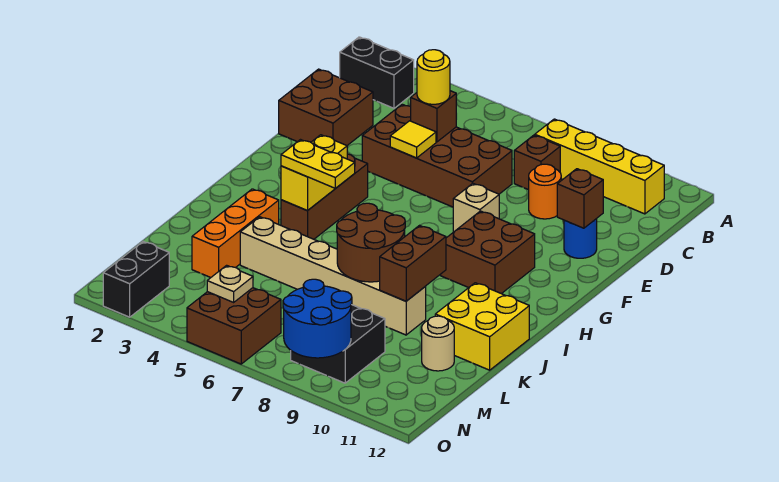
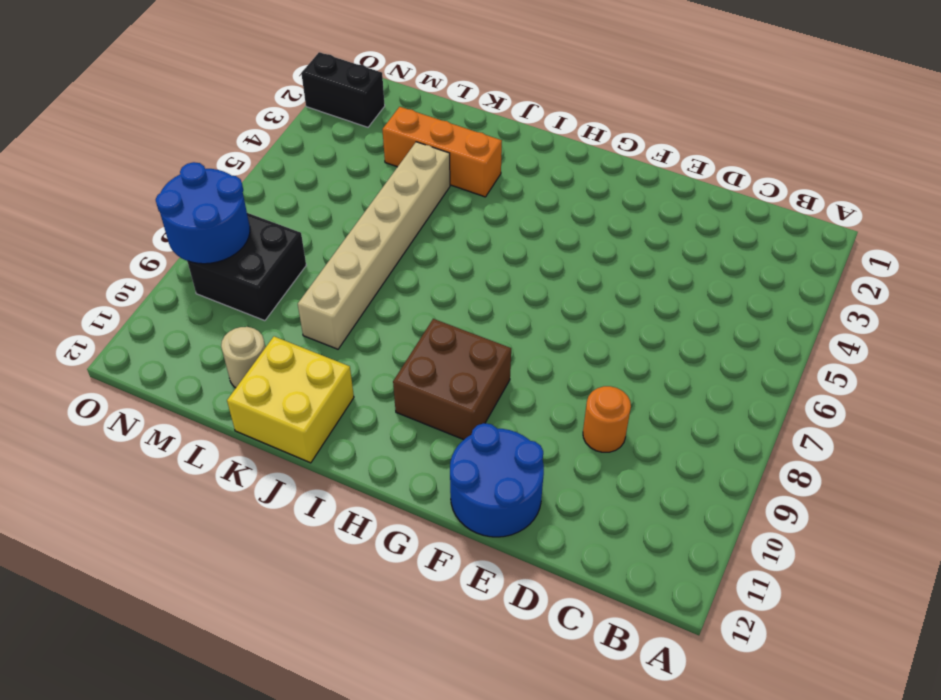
blue 2x2 round brick [450,423,544,537] -> blue 1x1 round brick [564,219,597,258]
none -> black 1x2 brick [340,37,414,108]
none -> yellow 1x4 brick [535,119,664,214]
none -> brown 1x1 brick [514,135,560,190]

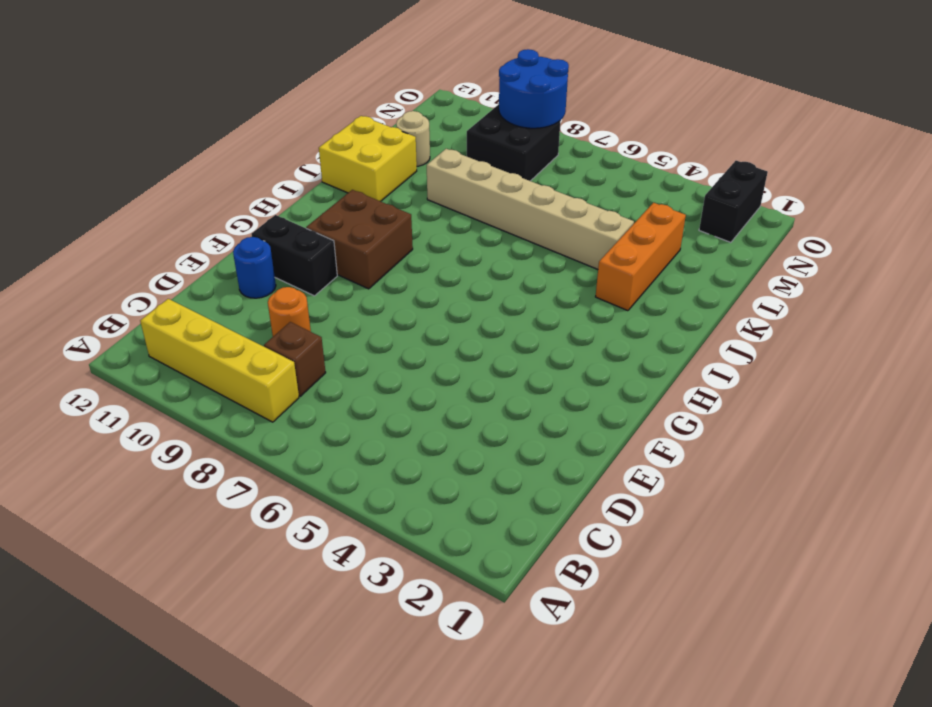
black 1x2 brick [252,215,337,296] -> black 1x2 brick moved to [340,37,414,108]
none -> brown 2x2 brick [279,69,373,145]
none -> brown 2x4 brick [362,104,512,207]
none -> tan 1x1 brick [453,183,499,232]

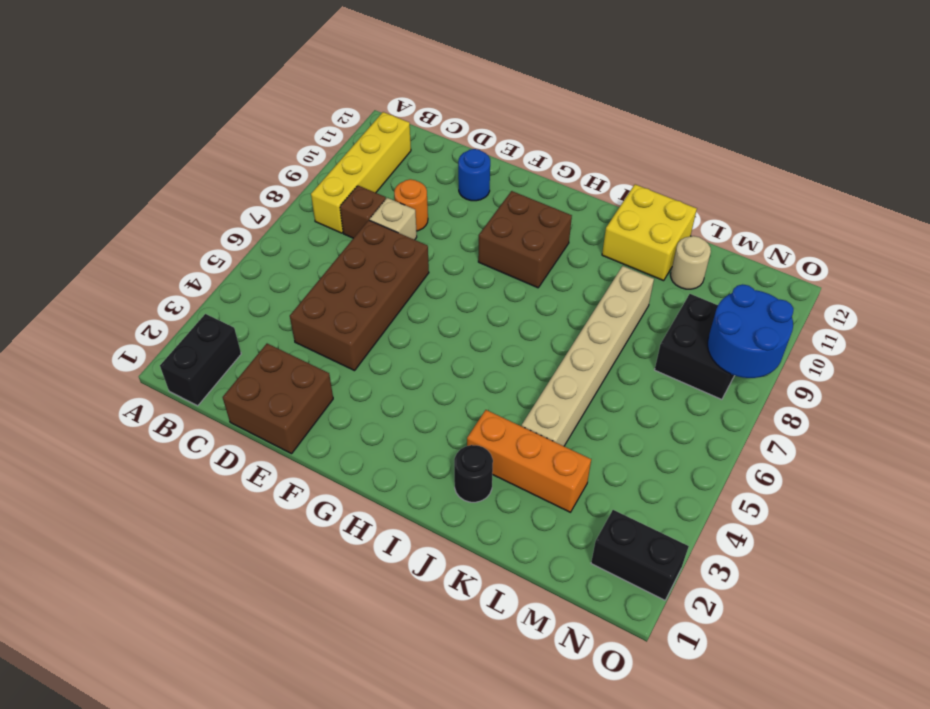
tan 1x1 brick [370,198,417,240] -> tan 1x1 brick moved to [453,183,499,232]
black 1x1 round brick [454,445,493,502] -> none
none -> brown 1x3 brick [281,154,368,239]
none -> brown 2x2 brick [187,288,281,364]
none -> brown 1x1 brick [411,91,456,142]

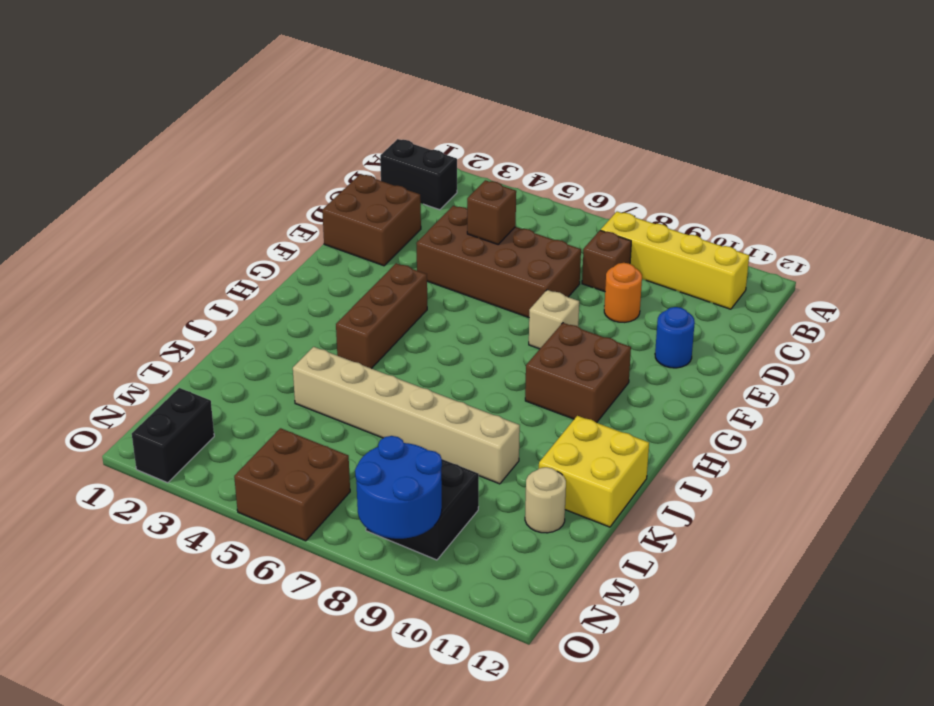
none -> orange 1x3 brick [192,189,279,277]
none -> yellow 1x1 tile [390,121,436,158]
none -> brown 1x1 brick [557,169,603,228]

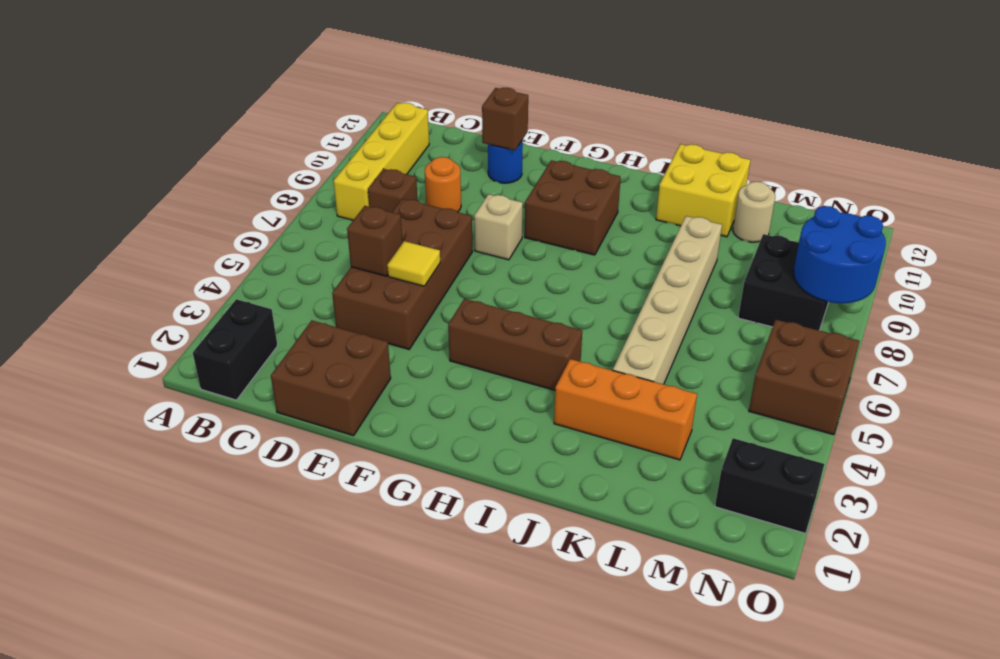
none -> yellow 1x2 brick [281,135,347,211]
none -> brown 2x2 round brick [337,203,405,282]
none -> brown 1x2 brick [380,225,446,301]

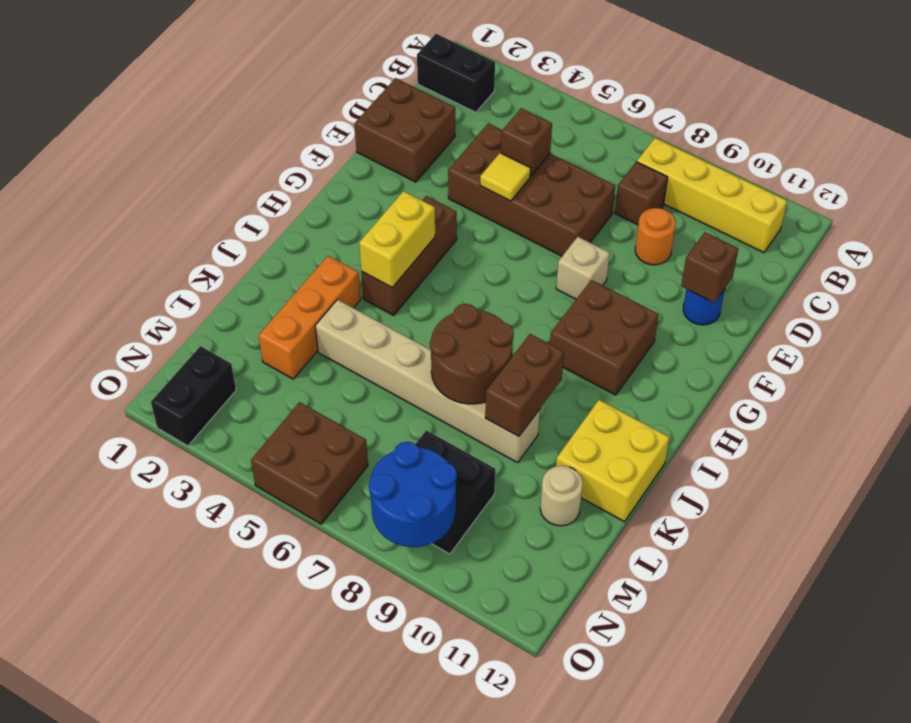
none -> tan 1x1 plate [207,265,253,302]
none -> yellow 1x1 round brick [417,50,450,104]
none -> yellow 1x2 plate [281,140,355,188]

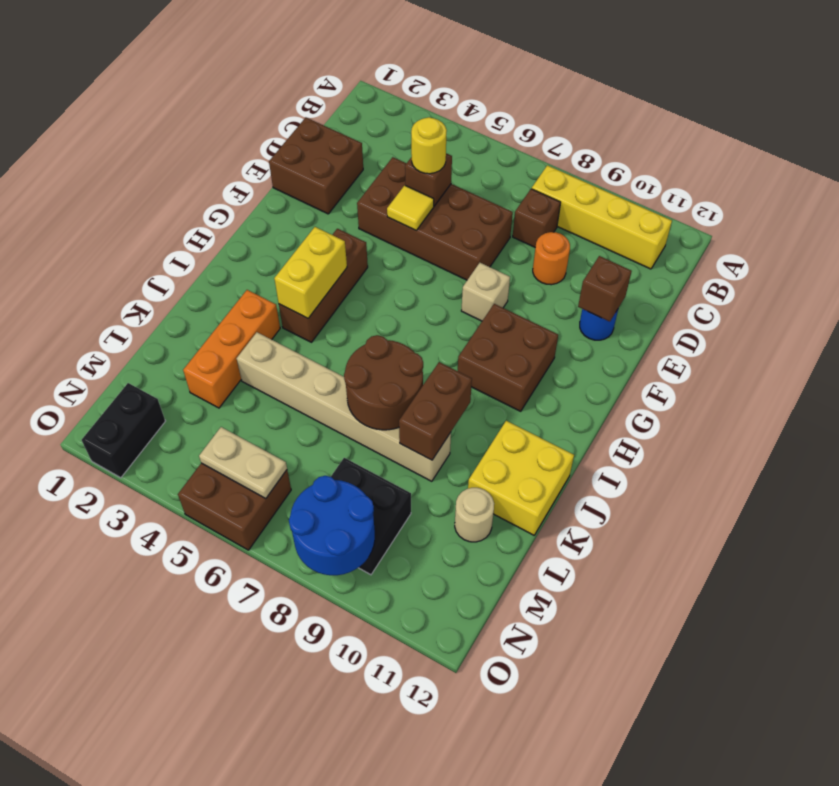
tan 1x2 plate [199,427,287,499] -> tan 1x1 plate [207,265,253,302]
none -> black 1x2 brick [340,37,414,108]
none -> yellow 1x2 plate [281,140,355,188]

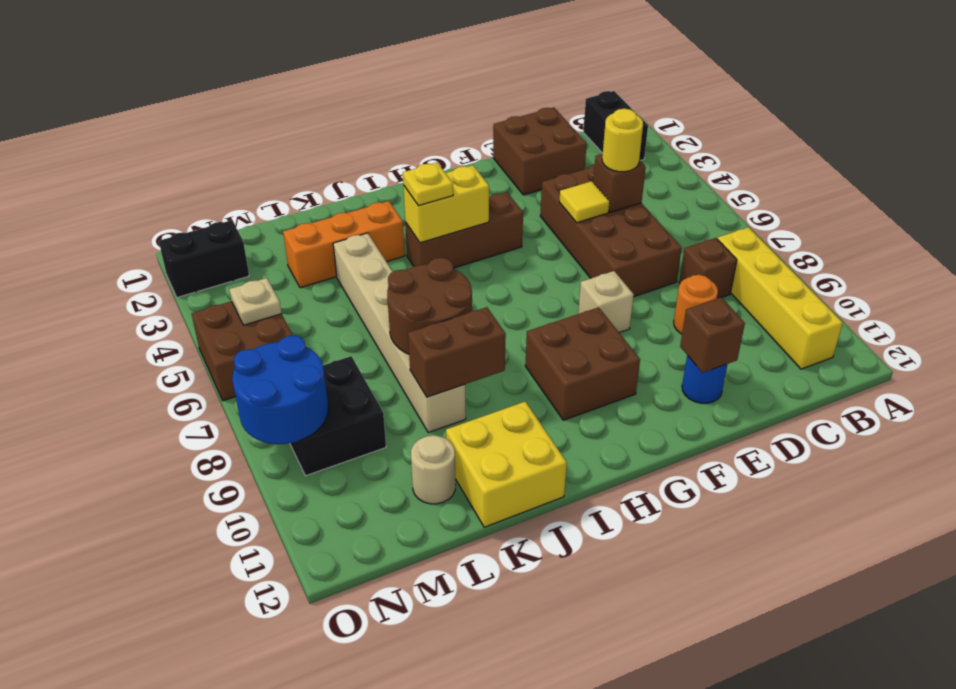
yellow 1x1 plate [403,163,453,206] -> yellow 1x2 plate [281,140,355,188]

